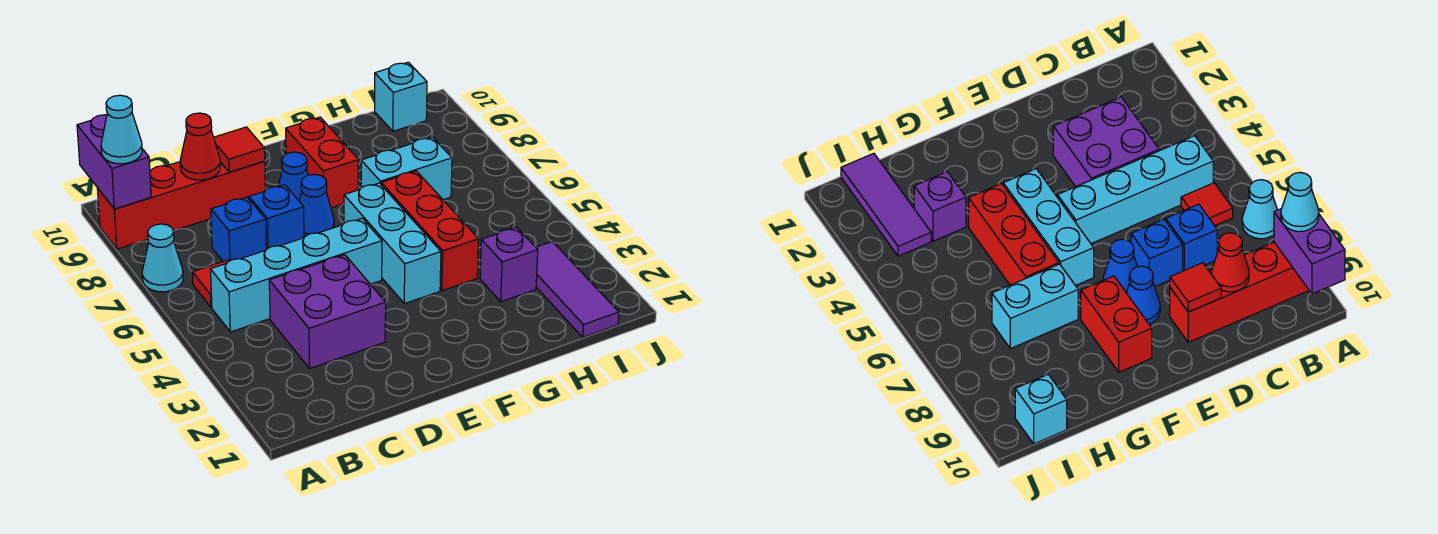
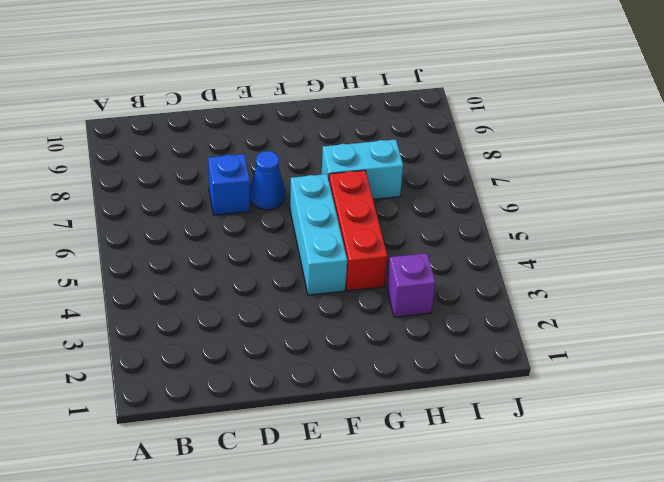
none -> cyan 1x1 cone [142,224,183,292]
none -> red 1x4 brick [97,161,265,249]
none -> cyan 1x4 brick [210,218,382,332]

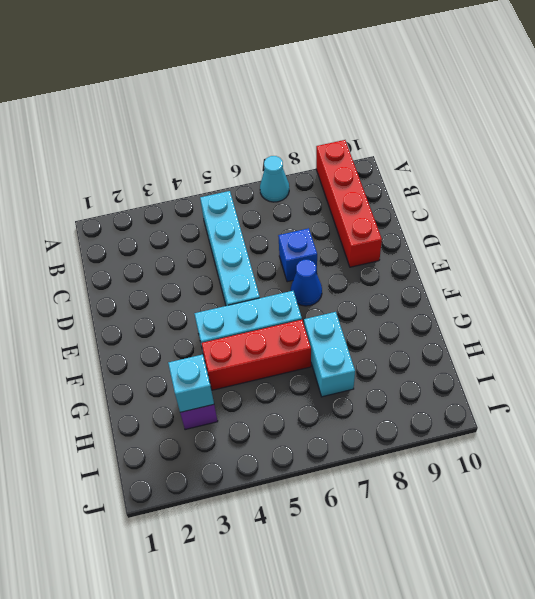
cyan 1x1 brick [168,354,214,412] -> cyan 1x1 brick moved to [375,62,427,131]
none -> red 1x1 tile [192,260,230,307]
none -> purple 2x2 brick [269,255,386,368]
none -> blue 1x1 brick [211,197,266,261]

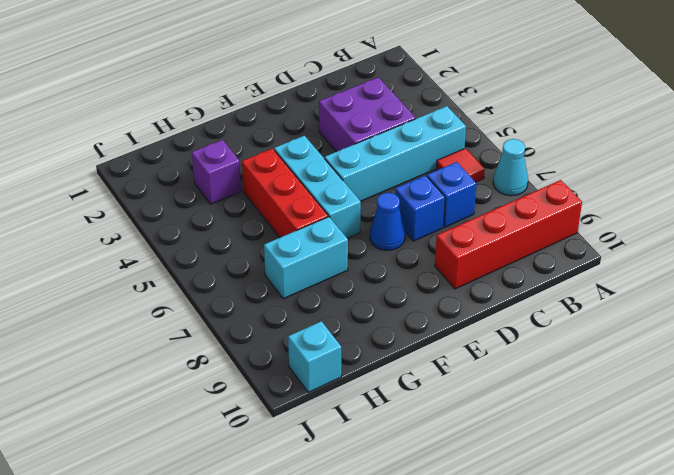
none -> blue 1x1 cone [278,152,308,201]
none -> red 1x2 brick [286,117,358,208]
none -> purple 1x3 tile [536,242,619,337]

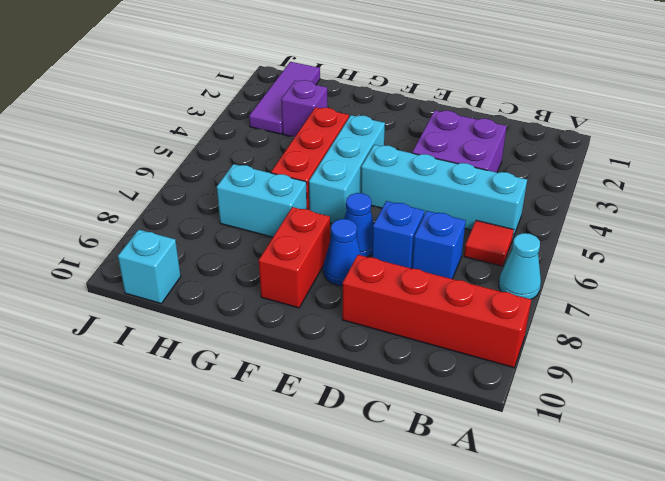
none -> purple 1x2 brick [77,115,151,209]
none -> red 1x1 cone [180,113,220,180]
none -> red 1x1 tile [214,127,265,172]

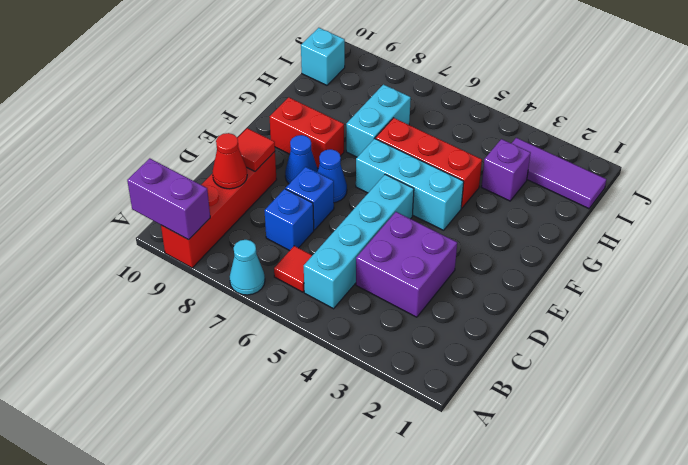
none -> cyan 1x1 cone [101,95,142,164]

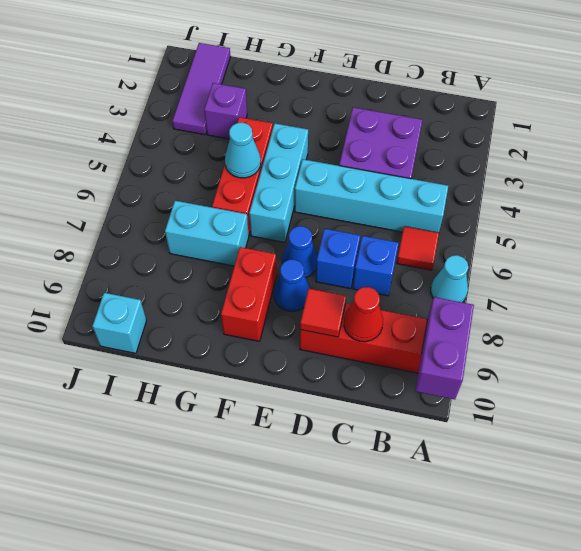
cyan 1x1 cone [225,123,261,178] -> cyan 1x1 cone moved to [101,95,142,164]

